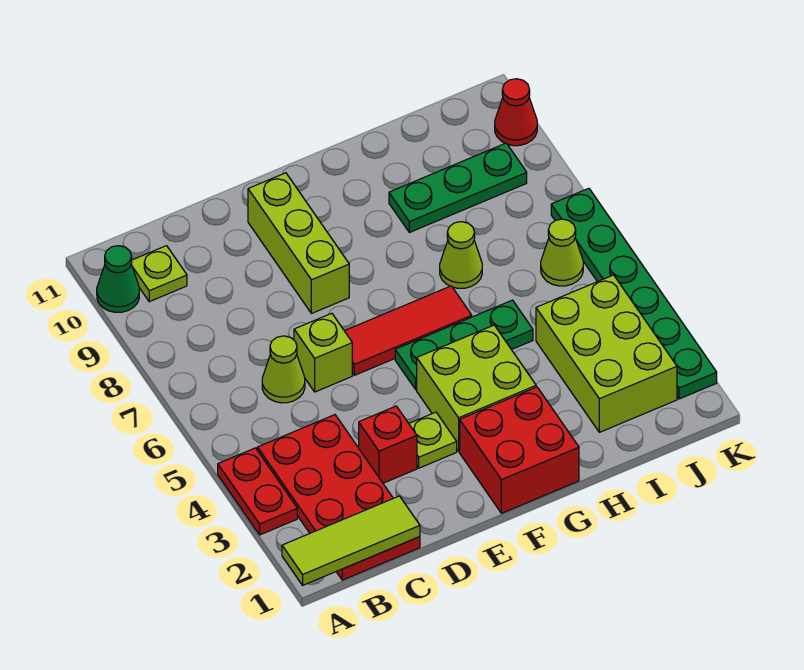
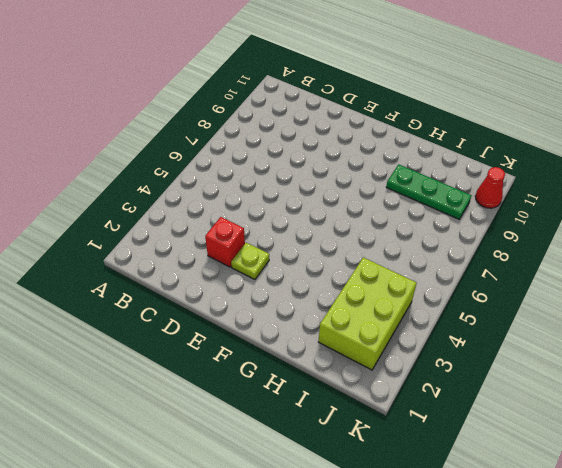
none -> red 1x2 plate [218,448,297,535]
none -> green 1x1 cone [97,246,139,312]
none -> red 2x4 plate [257,415,420,580]

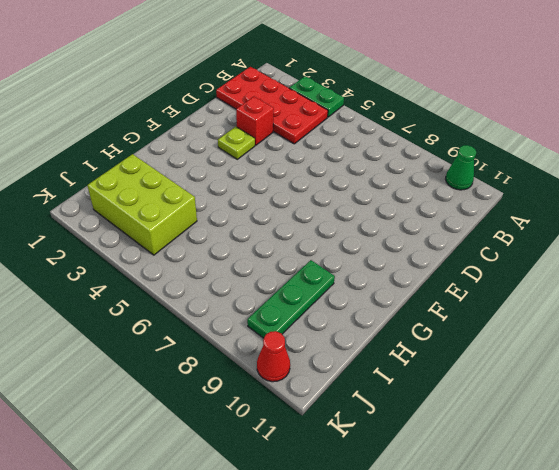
green 1x2 plate [289,76,344,117] -> red 1x2 plate [218,448,297,535]
none -> lime 1x1 plate [131,246,187,302]
none -> lime 1x1 cone [262,336,305,403]
none -> lime 1x1 brick [294,313,352,392]

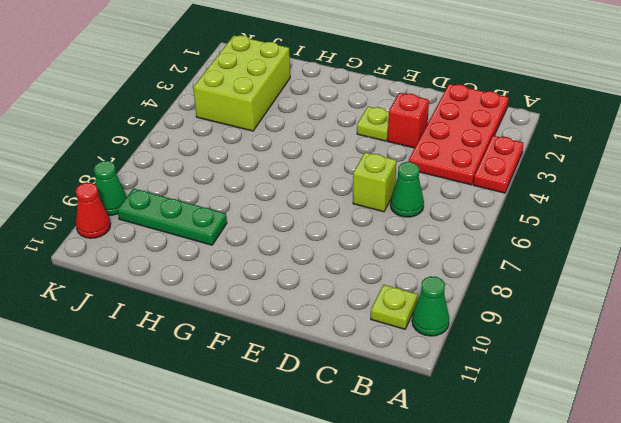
green 1x1 cone [390,162,424,217] -> lime 1x1 cone [262,336,305,403]
green 1x1 cone [94,161,127,216] -> none
none -> red 1x3 tile [345,286,472,375]
none -> lime 1x3 brick [248,173,349,314]
none -> red 2x2 brick [460,387,579,513]

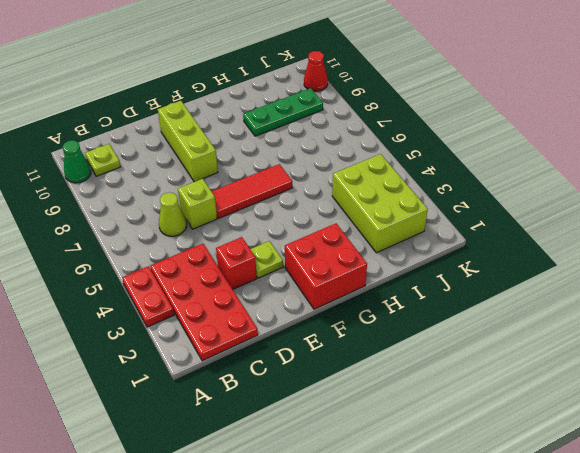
none -> lime 2x2 brick [417,325,536,451]
none -> green 1x3 plate [395,300,533,389]
none -> lime 1x1 cone [440,222,482,288]

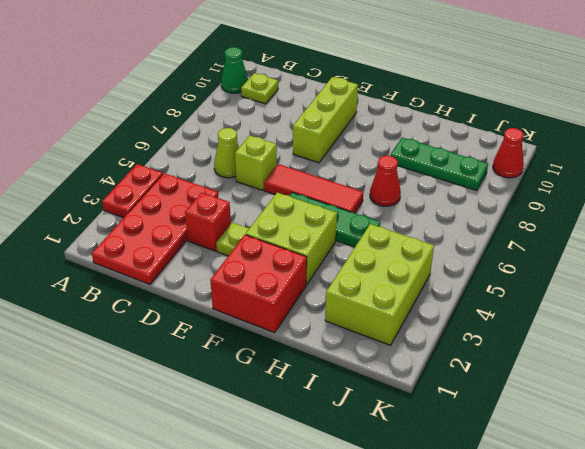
red 1x1 cone [370,155,401,206] -> lime 1x1 cone [440,222,482,288]
none -> lime 1x1 cone [541,219,583,286]
none -> green 1x6 plate [551,188,717,399]
none -> lime 1x3 tile [282,496,420,585]

